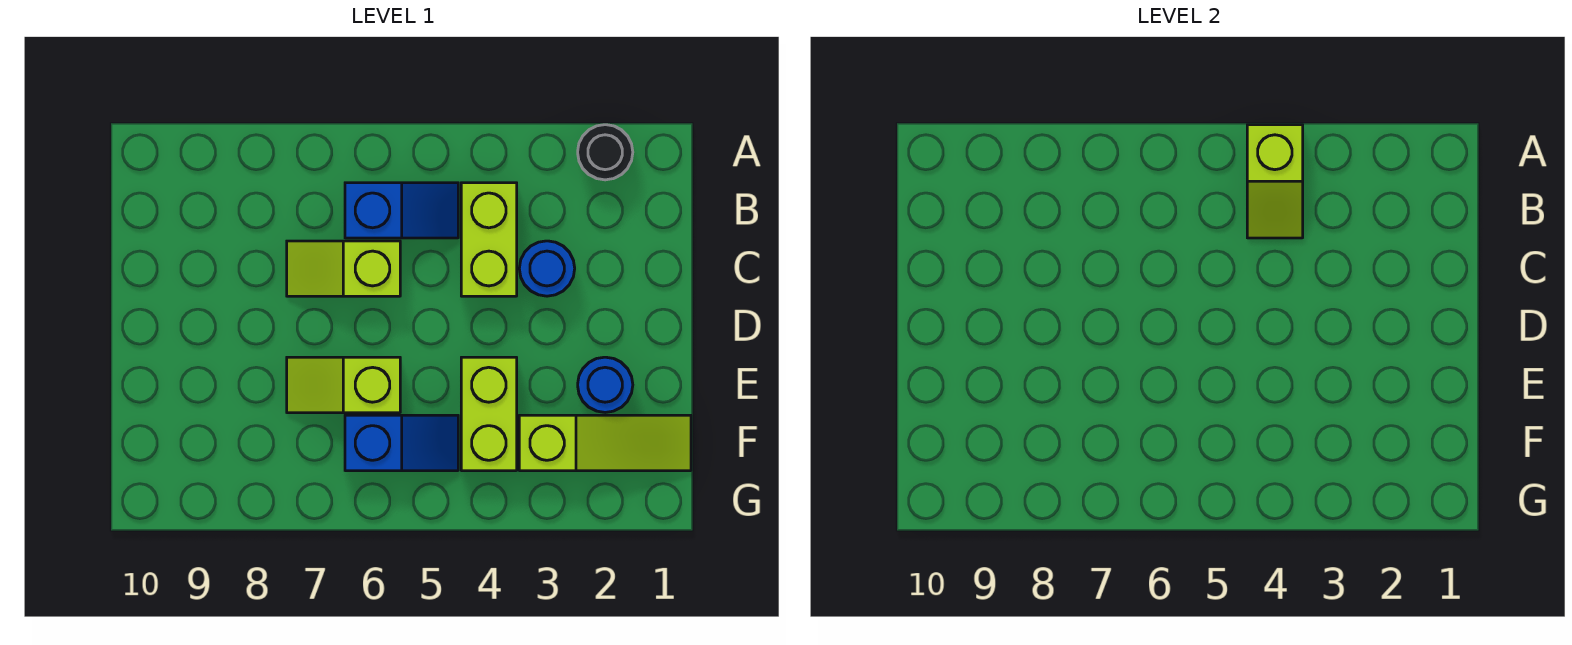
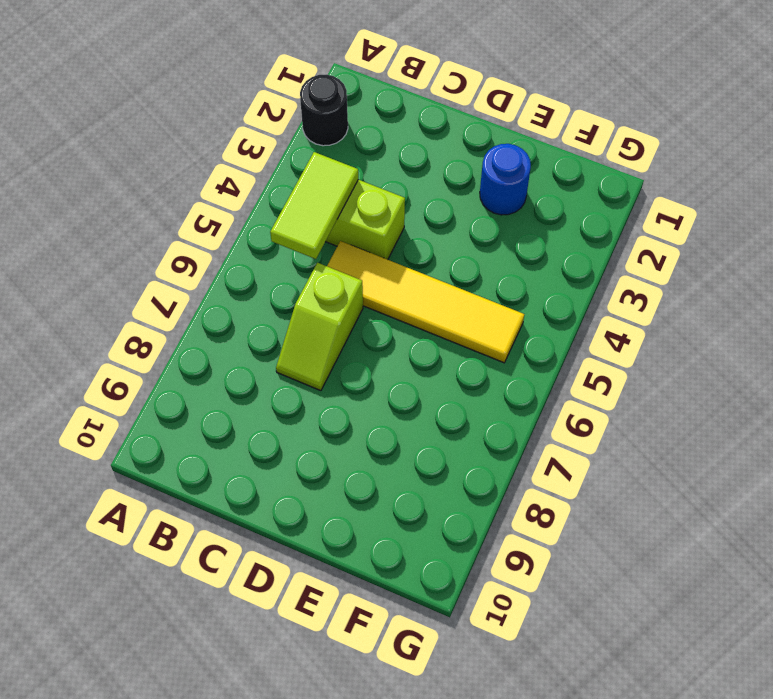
lime 1x2 tile [270,152,358,259] -> lime 1x2 slope [1247,125,1303,238]
yellow 1x4 tile [327,241,524,363] -> blue 1x2 slope [345,415,458,471]
none -> blue 1x2 slope [345,183,458,238]
none -> blue 1x1 round brick [519,241,575,296]

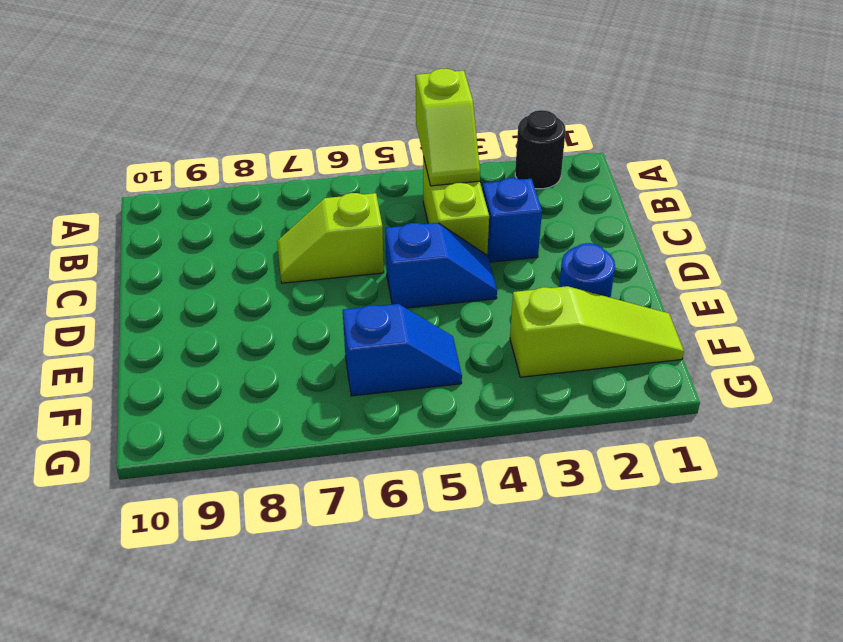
blue 1x1 brick [482,178,542,262] -> blue 1x1 round brick [519,241,575,296]
blue 1x2 slope [385,223,497,308] -> blue 1x2 slope moved to [345,183,458,238]
none -> lime 1x2 brick [461,357,517,471]
none -> lime 1x2 slope [287,357,400,413]

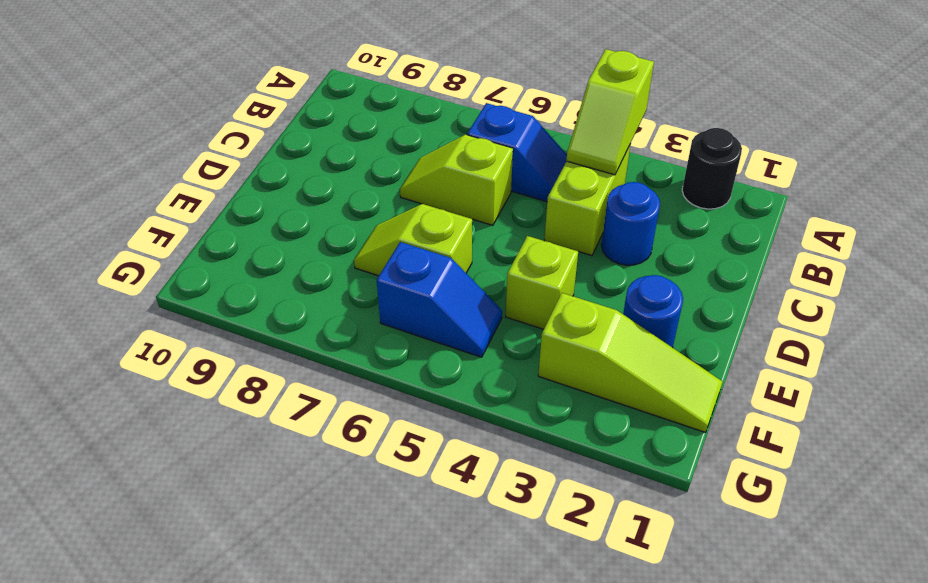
lime 1x1 brick [506,236,578,329] -> lime 1x2 brick [461,357,517,471]

